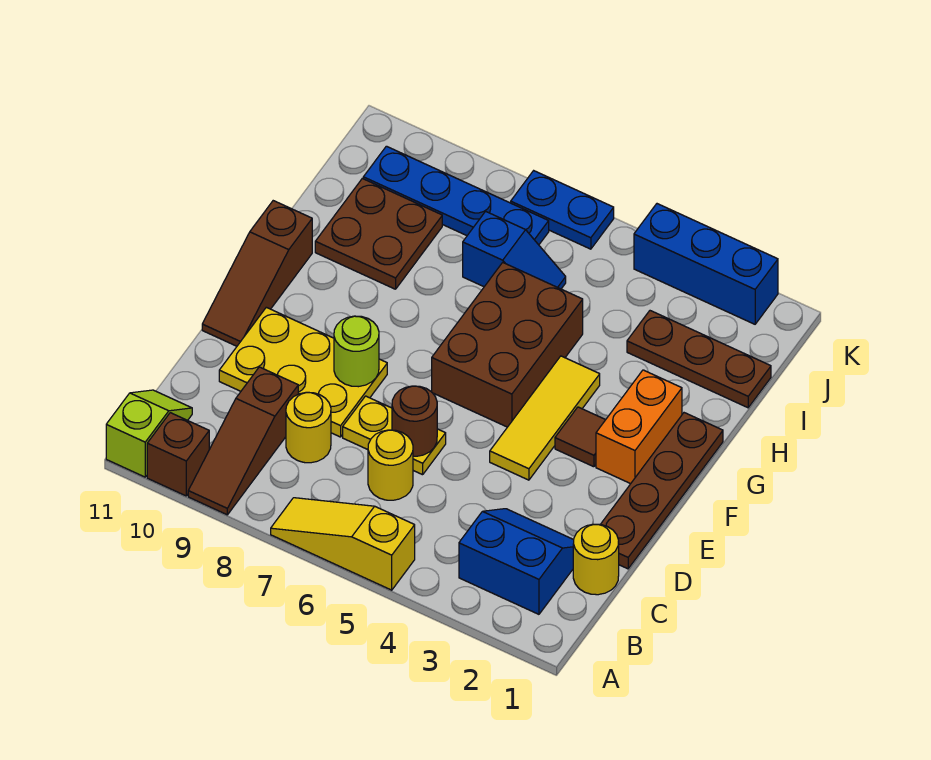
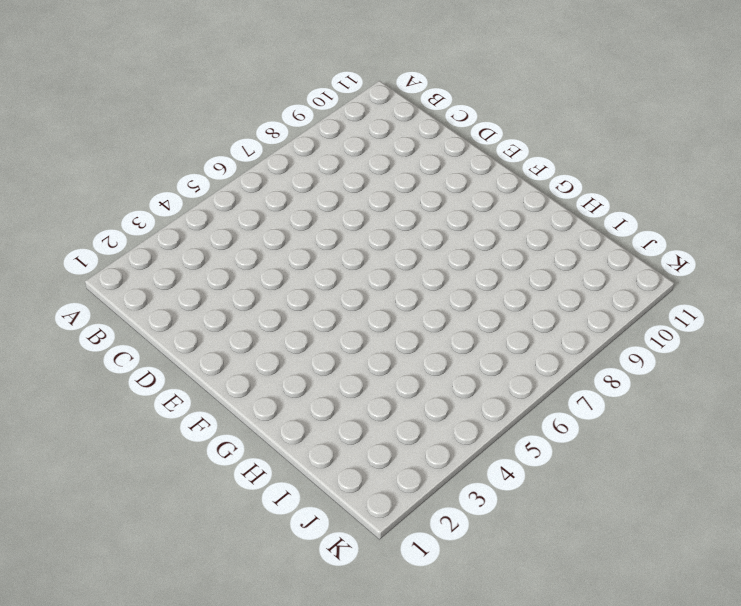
none -> yellow 1x3 slope [271,498,415,590]
none -> brown 1x3 slope [188,367,298,515]
none -> brown 1x1 brick [147,413,209,496]

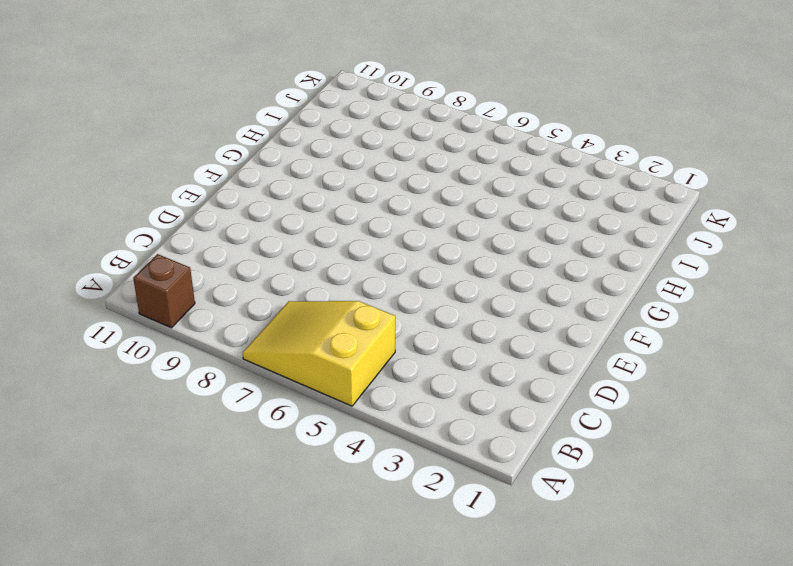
yellow 2x3 slope [243,301,395,406] -> yellow 1x3 slope [271,498,415,590]
none -> brown 1x3 slope [188,367,298,515]
none -> lime 1x2 slope [106,390,192,477]
none -> blue 2x2 slope [459,509,574,614]

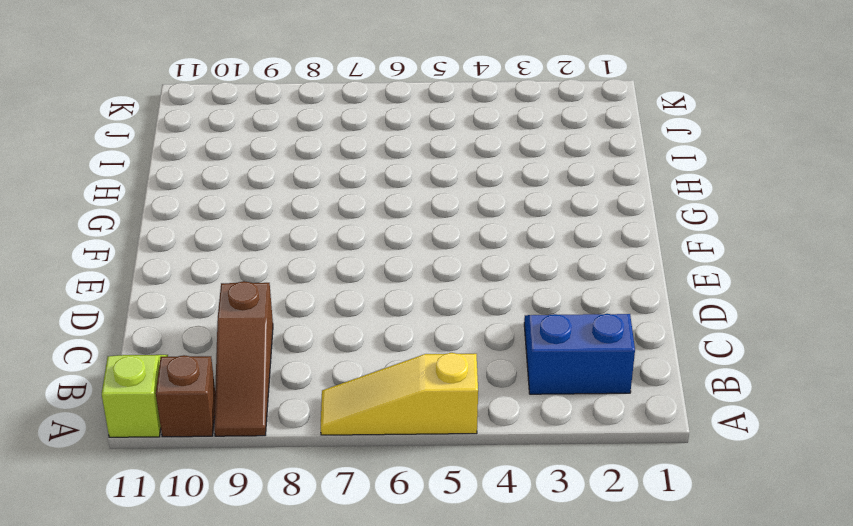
none -> yellow 1x1 round brick [573,524,619,595]
none -> yellow 1x1 round brick [368,430,413,500]
none -> yellow 1x1 round brick [286,392,331,463]

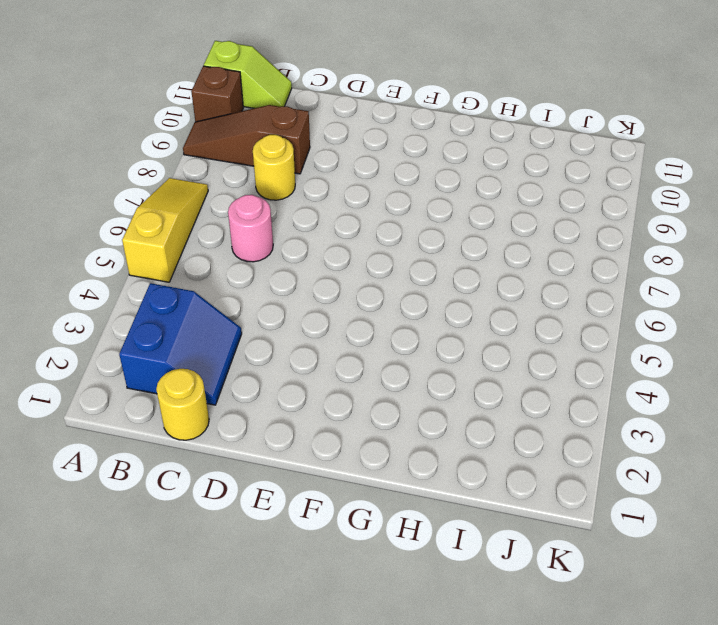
pink 1x1 round brick [228,195,273,262] -> yellow 1x1 round brick [368,430,413,500]
none -> brown 1x4 plate [601,413,723,569]
none -> yellow 1x2 plate [343,396,446,475]
none -> yellow 2x3 plate [219,307,387,437]

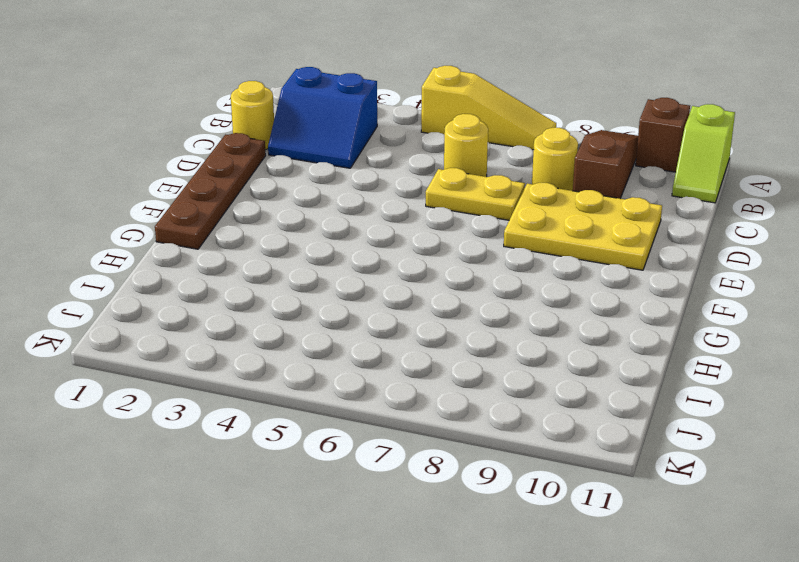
none -> yellow 1x3 tile [490,356,600,480]
none -> brown 1x3 slope [202,201,312,346]
none -> orange 1x2 brick [596,370,682,484]

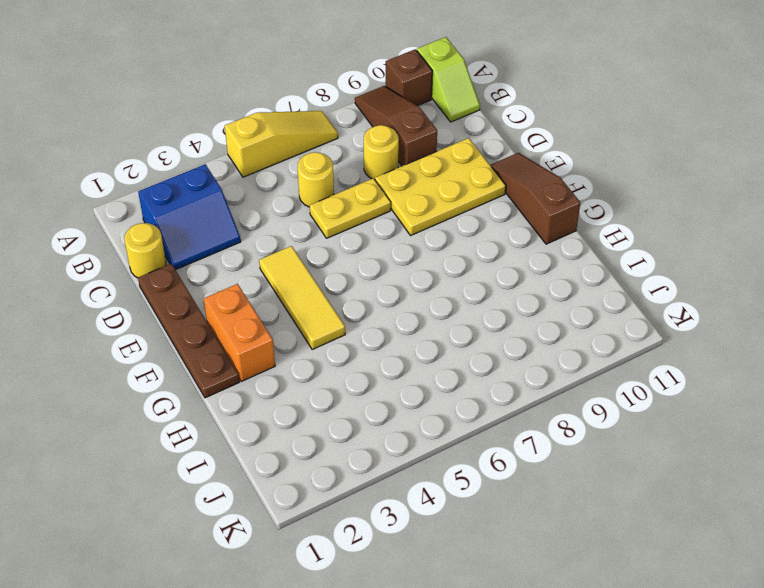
none -> brown 1x1 tile [555,407,605,467]
none -> brown 2x3 brick [432,263,583,427]
none -> brown 2x2 plate [315,178,442,289]

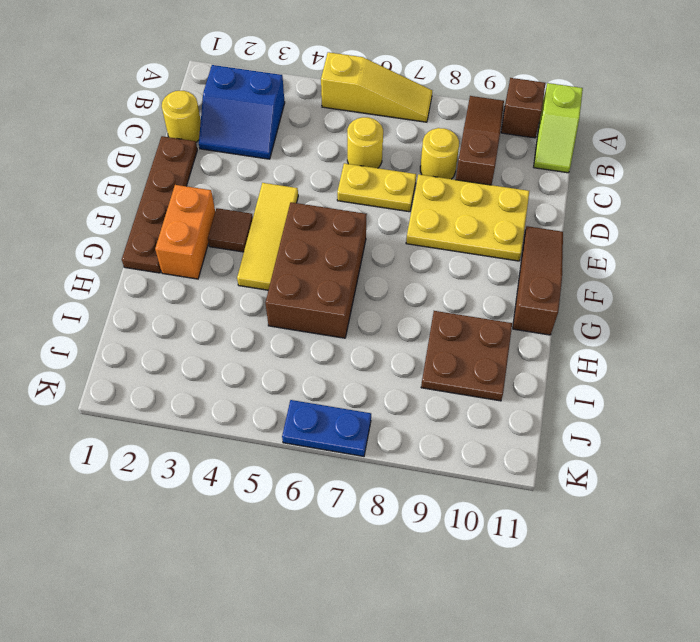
none -> brown 1x3 plate [627,311,771,408]
none -> blue 1x2 slope [463,211,566,289]
none -> blue 1x4 plate [363,146,549,245]

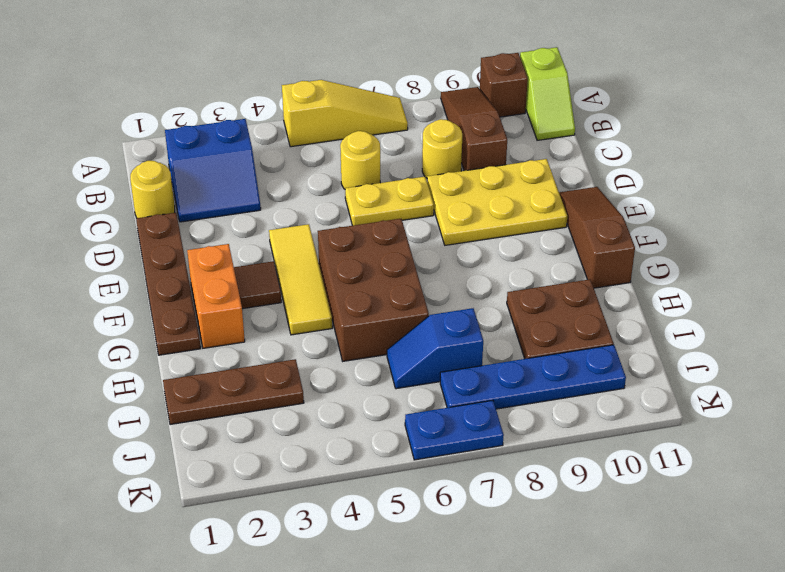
none -> blue 1x3 brick [634,204,778,324]
none -> brown 1x1 round brick [392,386,437,456]
none -> lime 1x1 round brick [334,316,379,387]

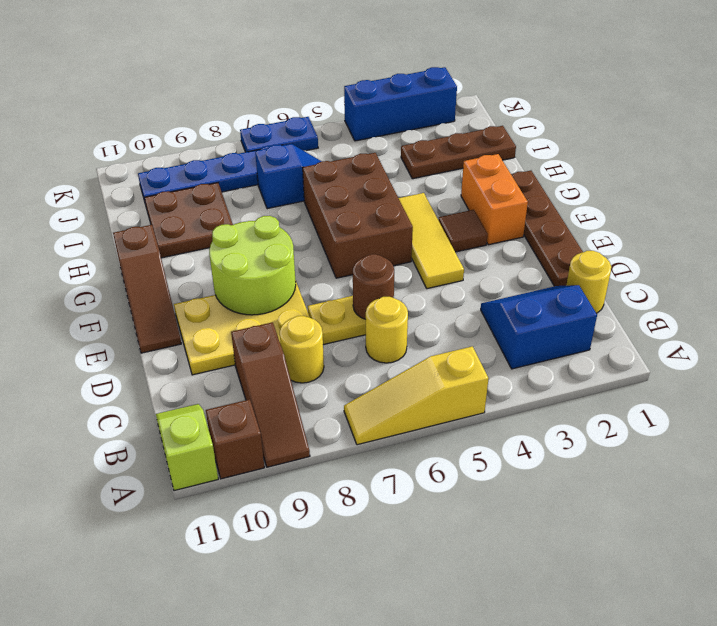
lime 2x2 round brick [209,216,296,315] -> lime 1x1 round brick [334,316,379,387]

